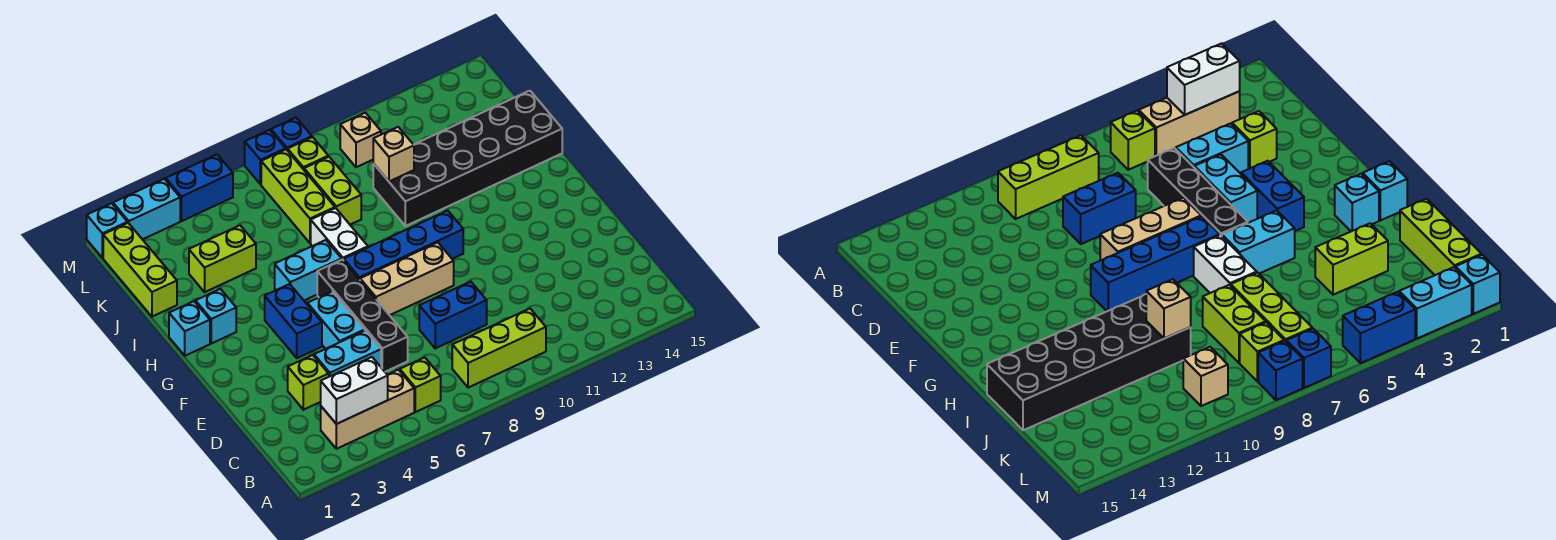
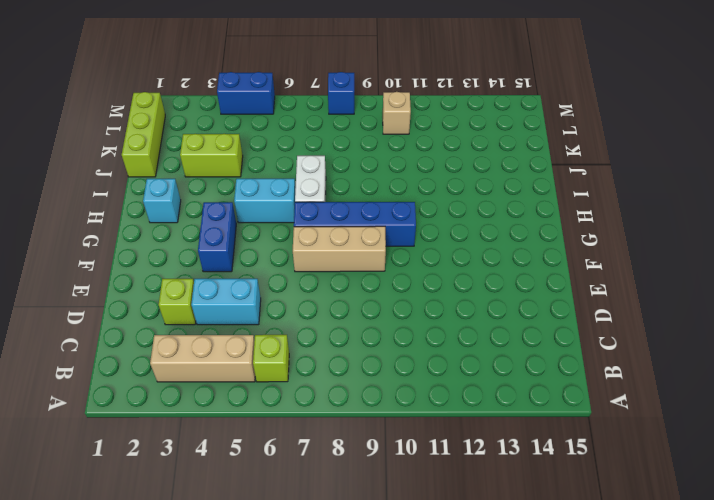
none -> lime 1x3 brick [452,309,546,388]
none -> black 1x4 brick [317,260,408,372]
none -> blue 1x2 brick [419,282,487,348]

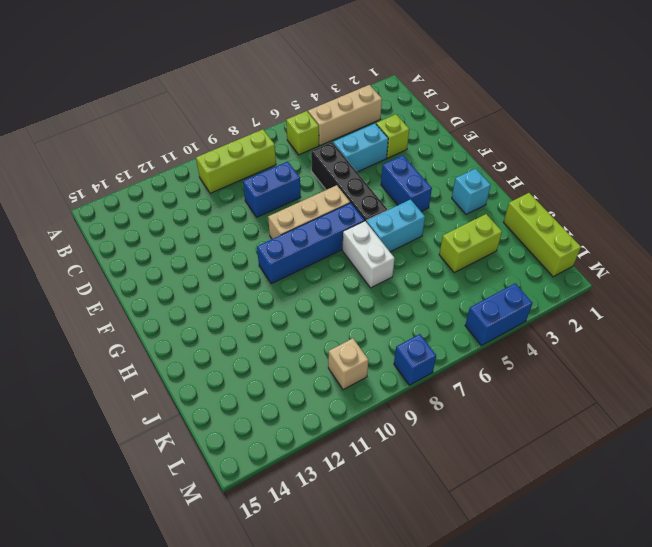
none -> cyan 1x2 brick [307,291,365,349]
none -> cyan 1x1 brick [169,301,210,356]
none -> black 2x6 brick [373,91,562,226]

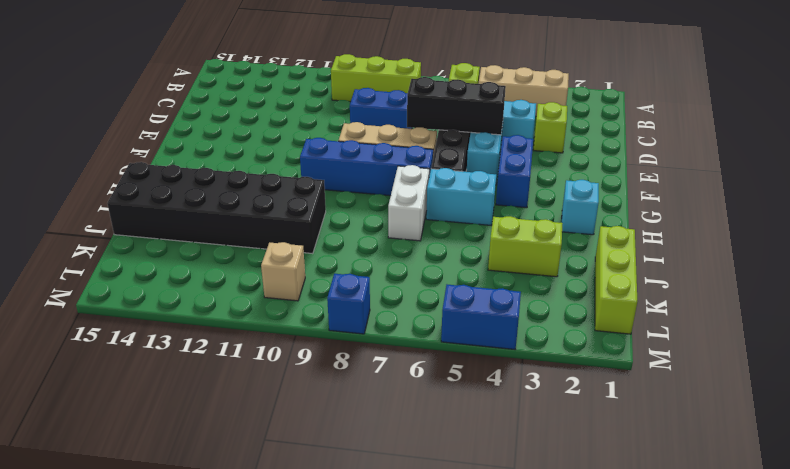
black 1x3 brick [407,77,506,135] -> none
none -> cyan 1x1 brick [169,301,210,356]
none -> lime 1x3 brick [261,149,335,243]
none -> lime 1x2 brick [304,157,361,225]

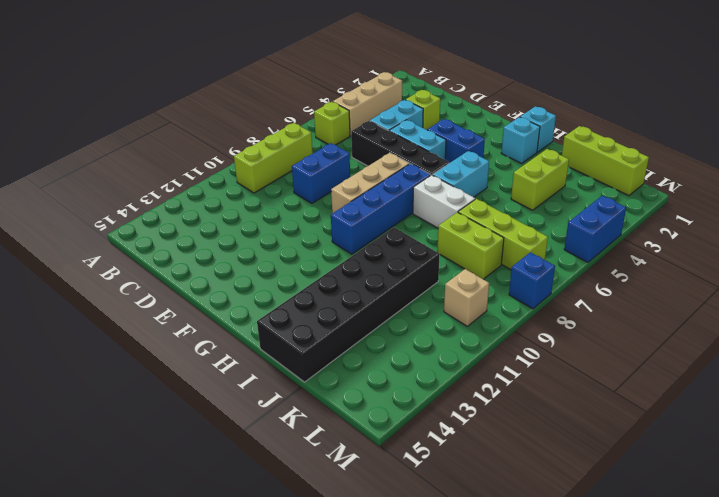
none -> lime 1x1 brick [288,137,328,170]
none -> cyan 1x1 brick [87,203,127,258]
none -> cyan 1x2 brick [113,179,180,240]

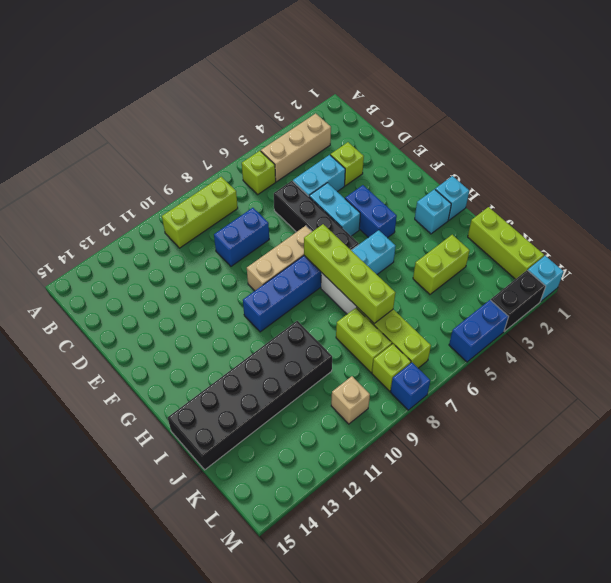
lime 1x4 brick [304,224,395,324] -> none
black 1x2 brick [491,270,546,331] -> cyan 1x2 brick [113,179,180,240]
none -> blue 1x1 brick [245,130,286,185]
none -> white 1x2 brick [321,357,388,424]
none -> tan 1x1 brick [373,127,414,181]

